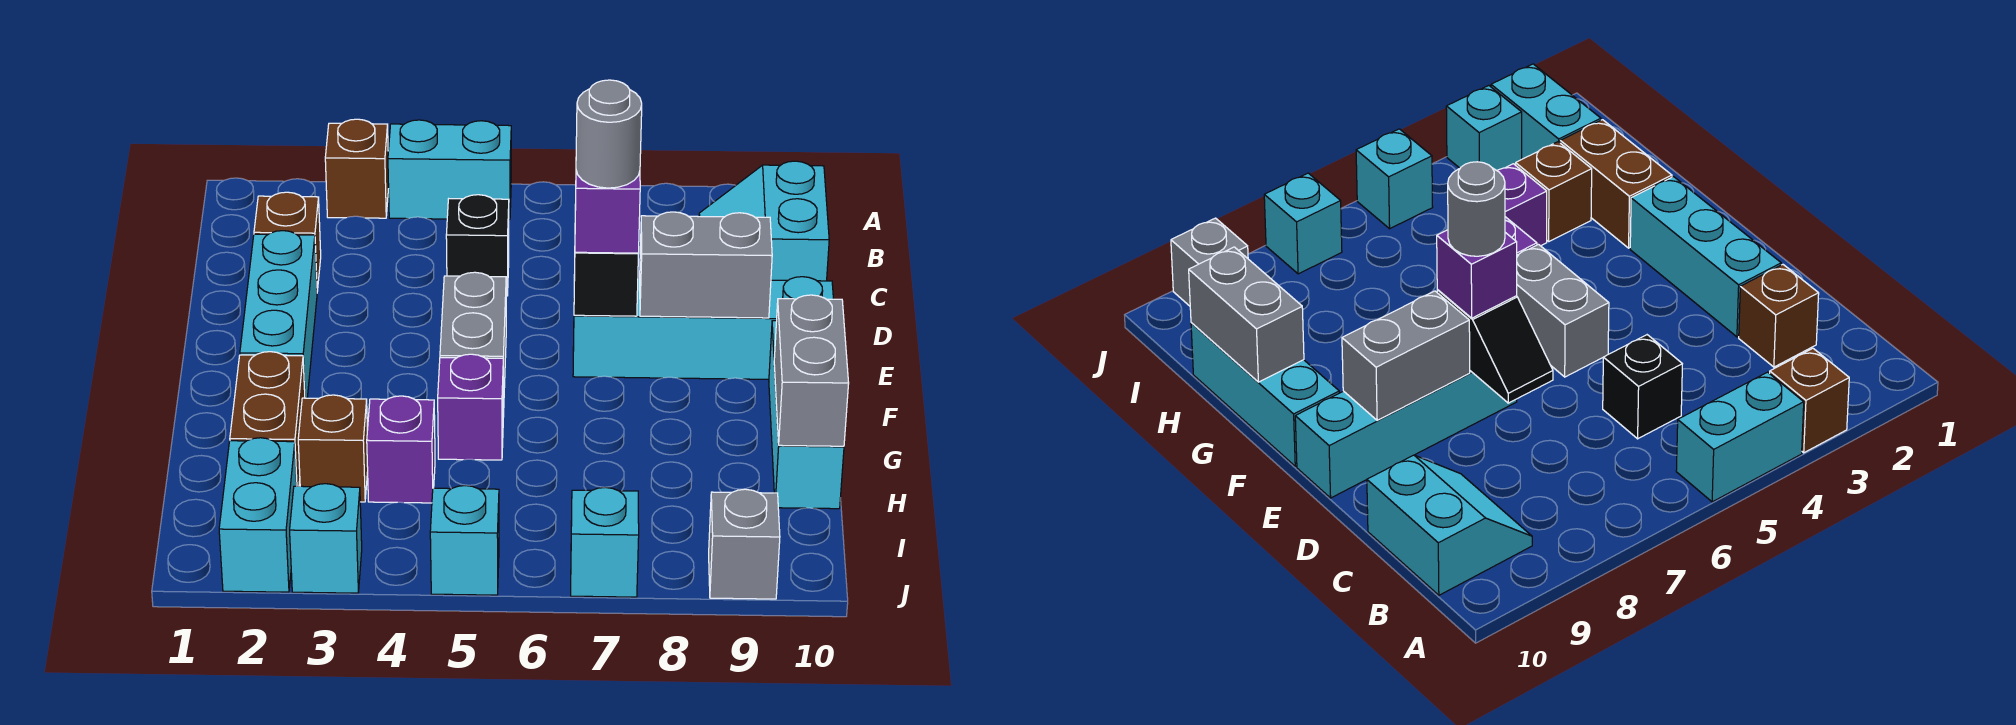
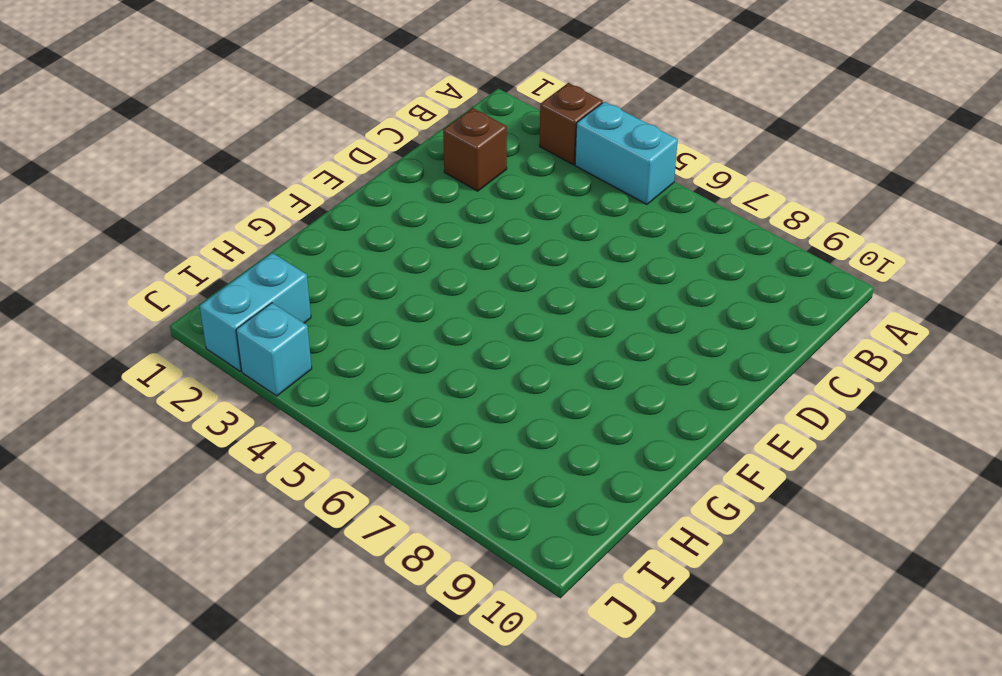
none -> cyan 2x2 slope [699,161,829,281]
none -> black 1x1 brick [446,195,509,296]
none -> cyan 1x3 brick [240,231,317,398]

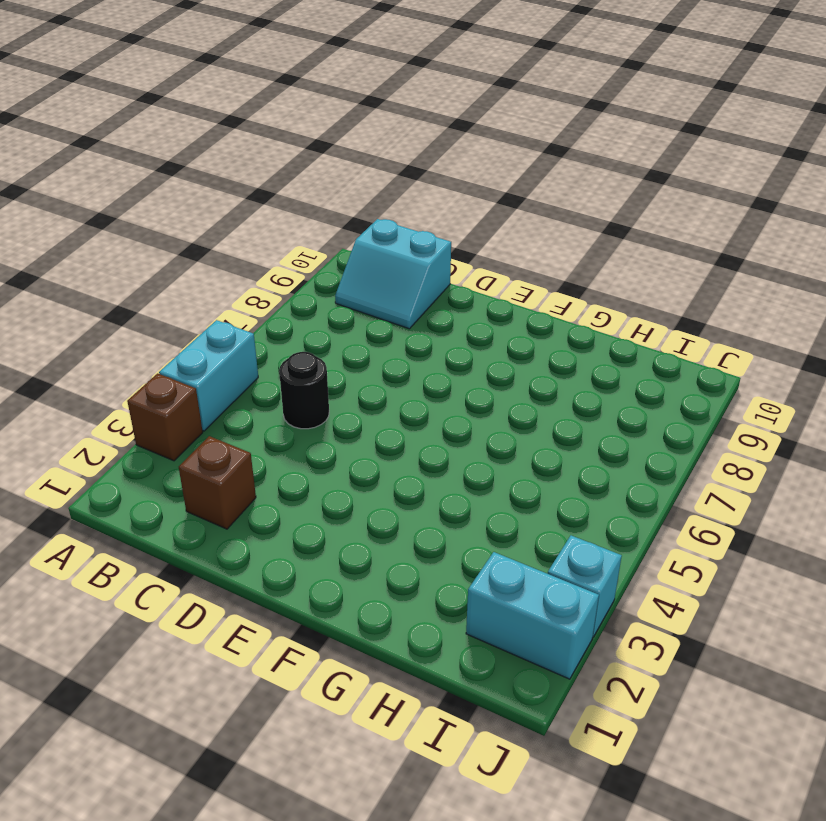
black 1x1 round brick [279,352,329,429] -> black 1x1 brick [446,195,509,296]
none -> cyan 1x3 brick [240,231,317,398]
none -> grey 1x2 brick [440,272,506,417]
none -> cyan 1x4 brick [573,277,833,379]

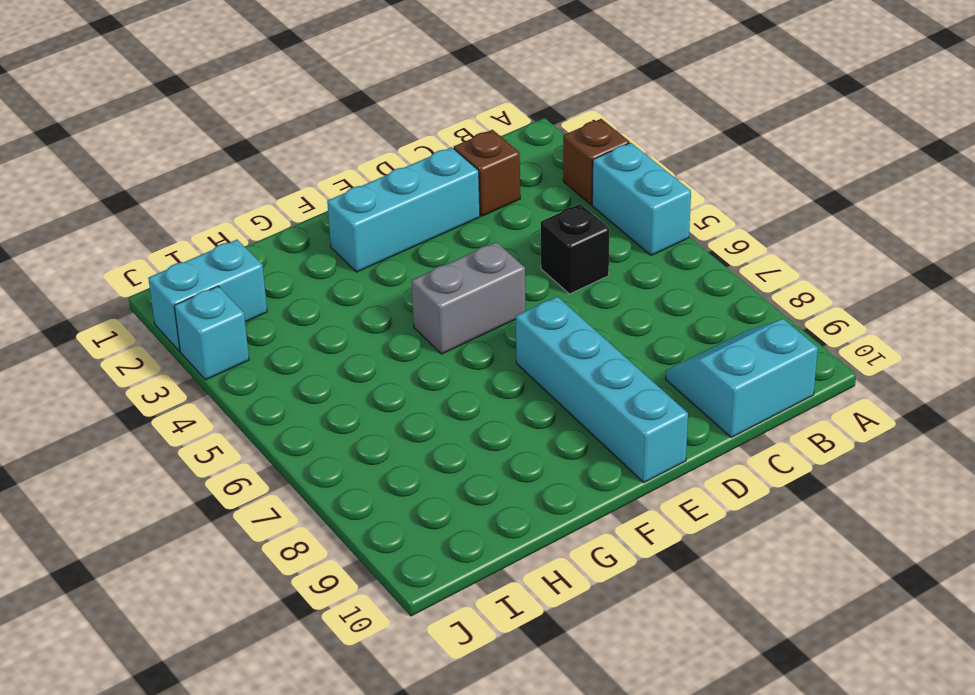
none -> cyan 1x3 brick [769,321,844,509]
none -> brown 1x2 brick [230,352,305,486]
none -> purple 1x1 brick [438,354,503,460]

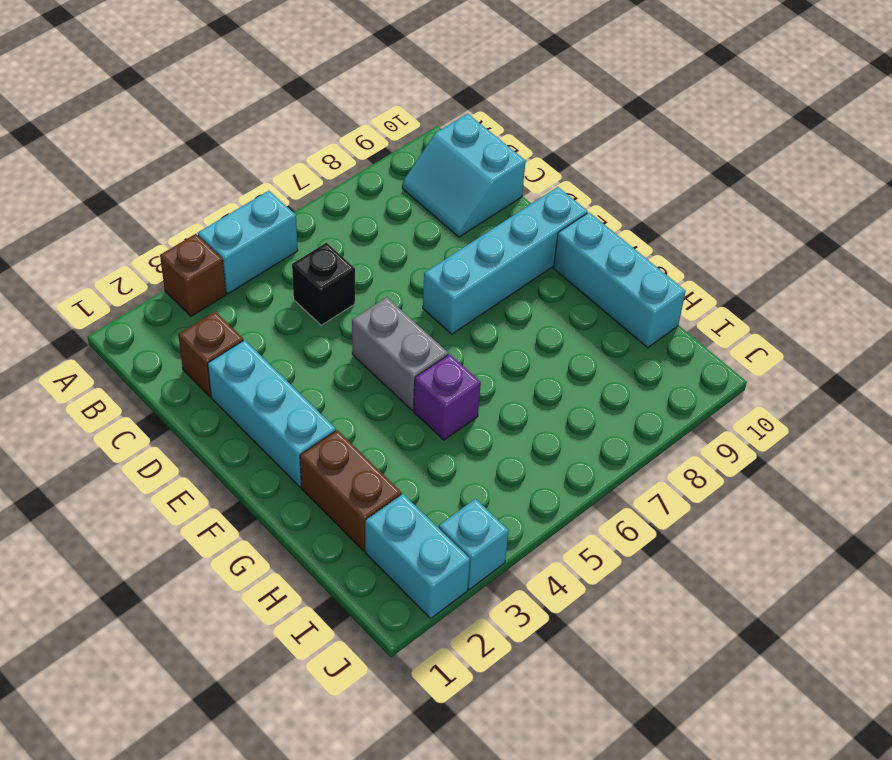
none -> brown 1x1 brick [298,395,368,502]
none -> purple 1x1 brick [367,396,435,503]
none -> cyan 1x1 brick [430,486,499,595]

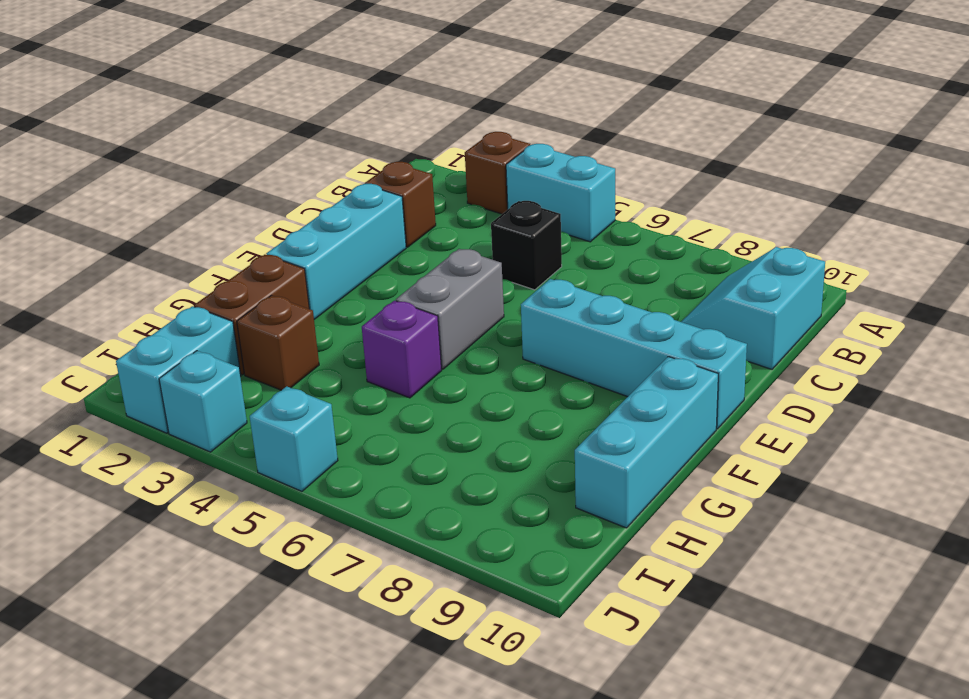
none -> purple 1x1 brick [367,396,435,503]
none -> cyan 1x1 brick [571,487,639,597]
none -> grey 1x1 brick [709,489,780,599]

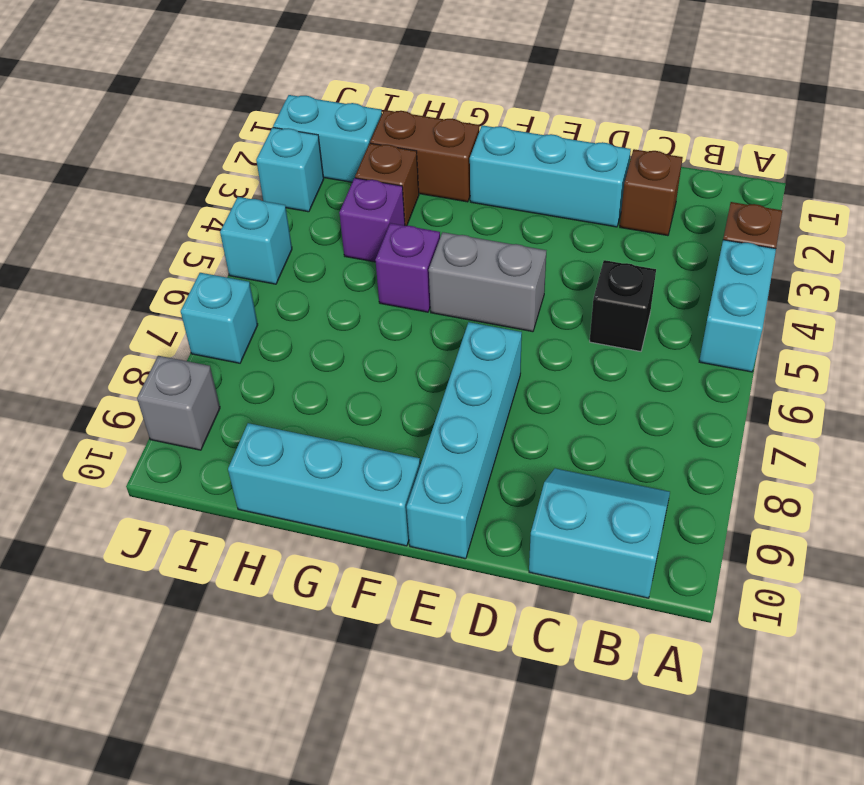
none -> black 1x2 slope [574,252,639,316]
none -> grey 1x2 brick [640,212,772,318]
none -> grey 1x2 brick [774,295,849,446]

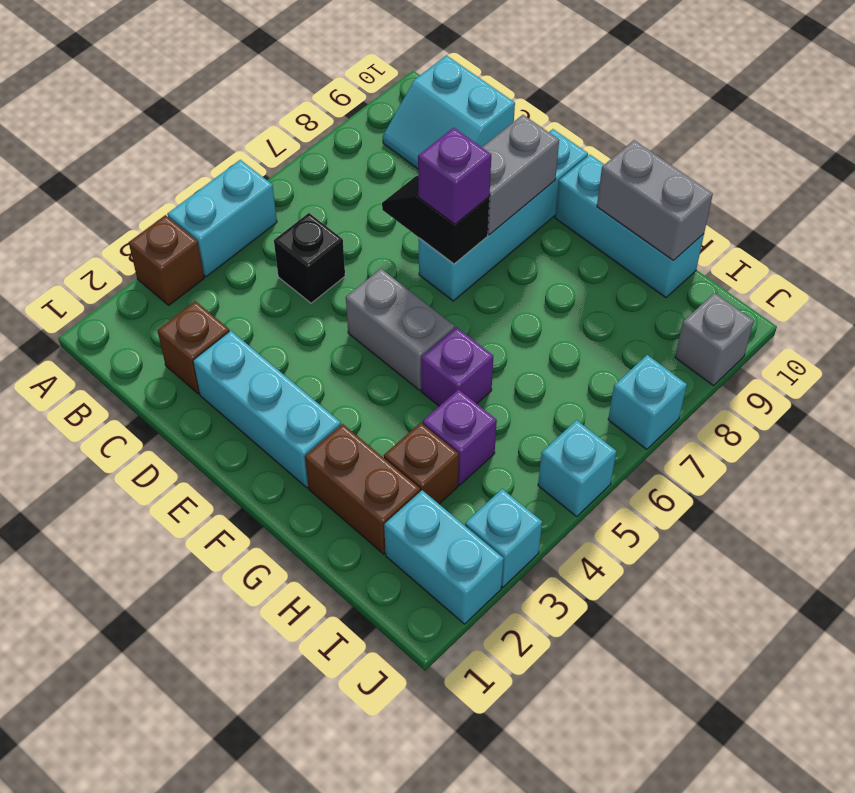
none -> grey 1x1 round brick [576,80,642,188]

